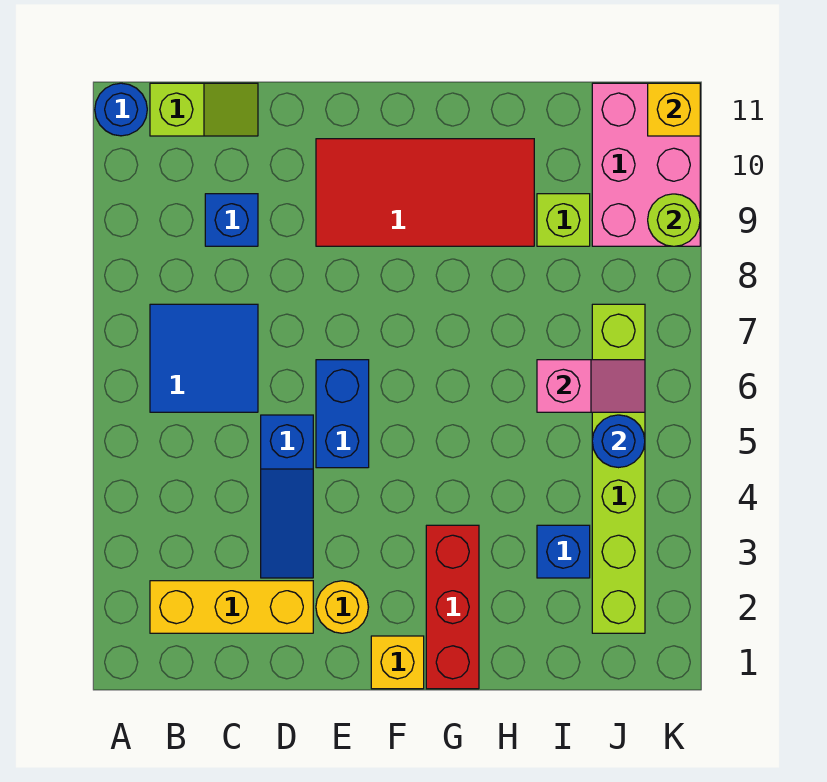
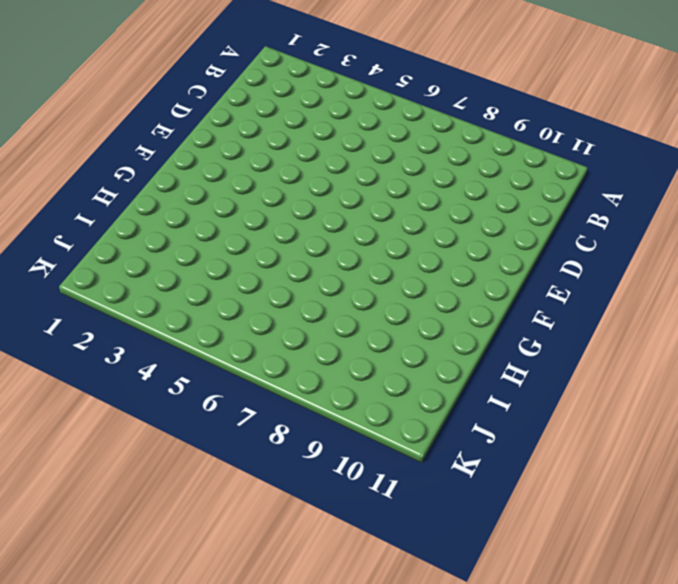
none -> blue 1x1 round brick [95,83,147,136]
none -> yellow 1x3 brick [150,581,313,633]
none -> blue 2x2 tile [150,304,258,412]

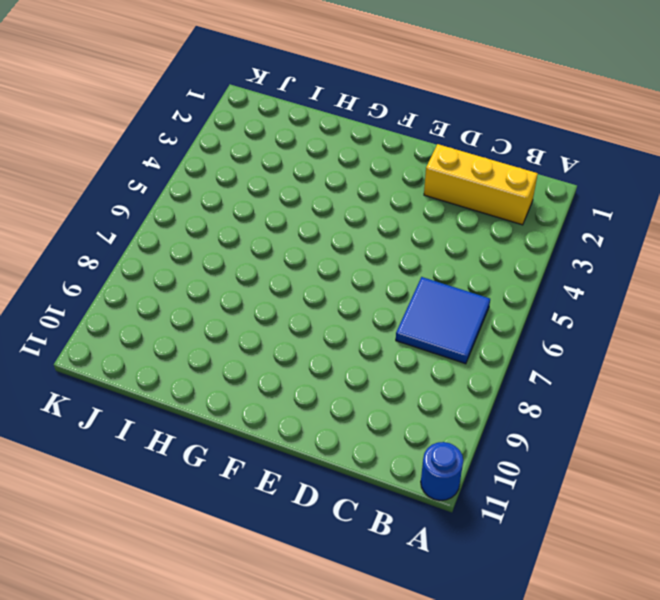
none -> lime 1x2 slope [150,83,258,136]
none -> blue 1x1 brick [205,194,258,246]
none -> blue 1x3 slope [261,415,313,578]

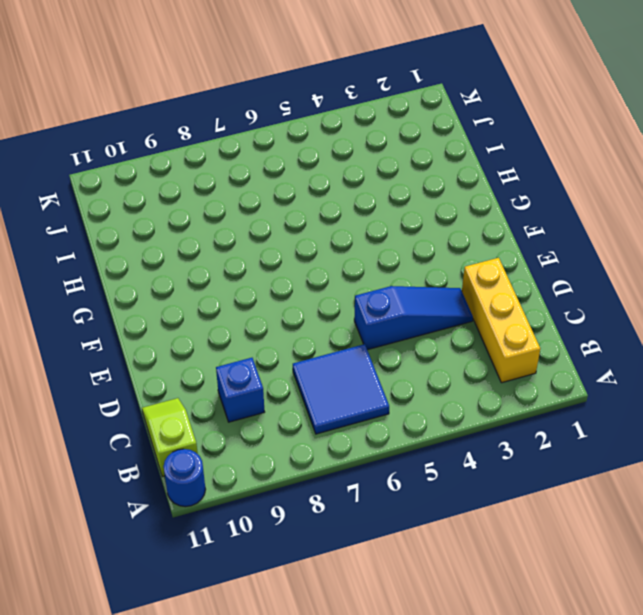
none -> yellow 1x1 round brick [316,581,368,633]
none -> blue 1x2 brick [316,360,369,468]
none -> red 2x4 tile [316,139,534,246]

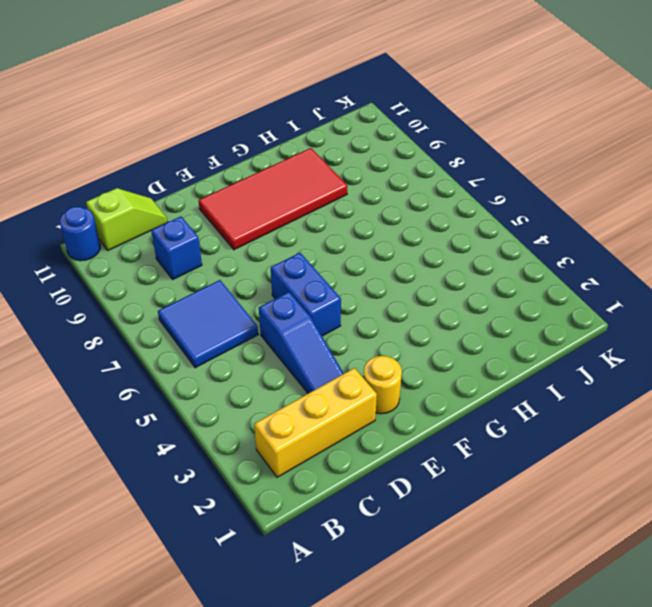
none -> yellow 1x1 brick [371,636,424,689]
none -> red 1x3 brick [426,525,479,689]
none -> blue 1x1 brick [537,525,590,578]

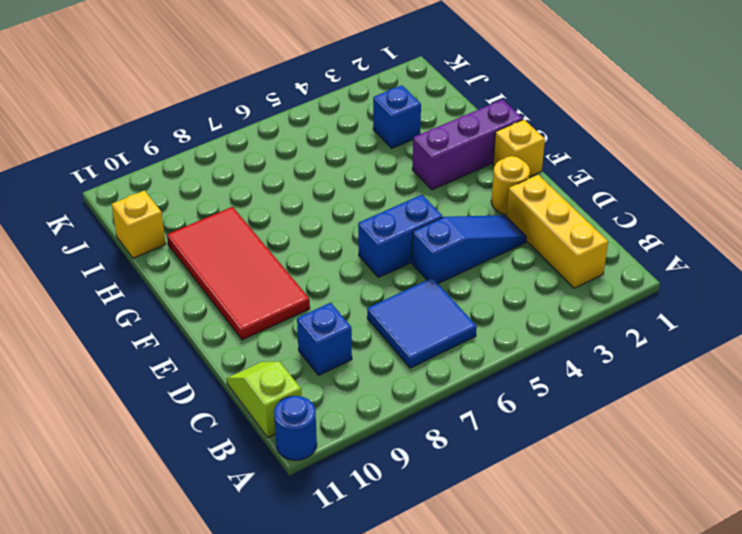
purple 1x3 brick [412,100,523,190] -> red 1x3 brick [426,525,479,689]
yellow 1x1 brick [112,191,165,258] -> yellow 1x1 brick moved to [648,83,700,136]
none -> lime 1x1 brick [537,194,590,246]
none -> lime 1x6 brick [592,304,645,633]
none -> pink 2x3 brick [592,83,700,246]

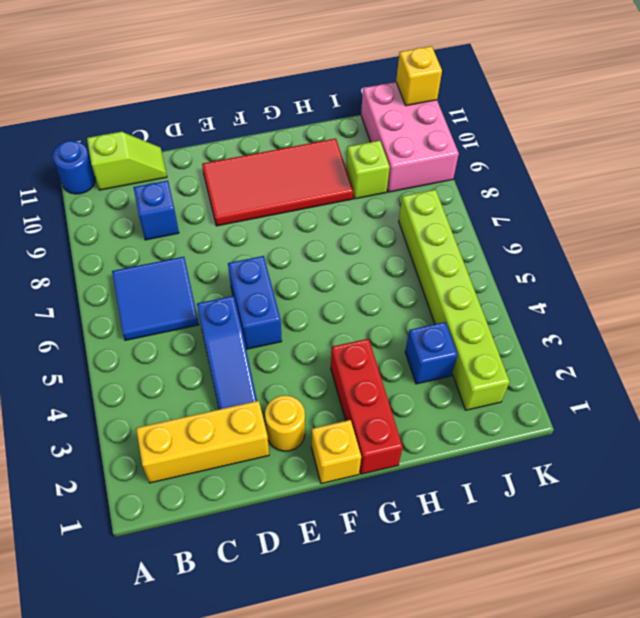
none -> pink 1x2 slope [537,360,645,412]
none -> blue 1x1 round brick [592,415,645,468]
none -> lime 1x1 round brick [648,194,700,246]

